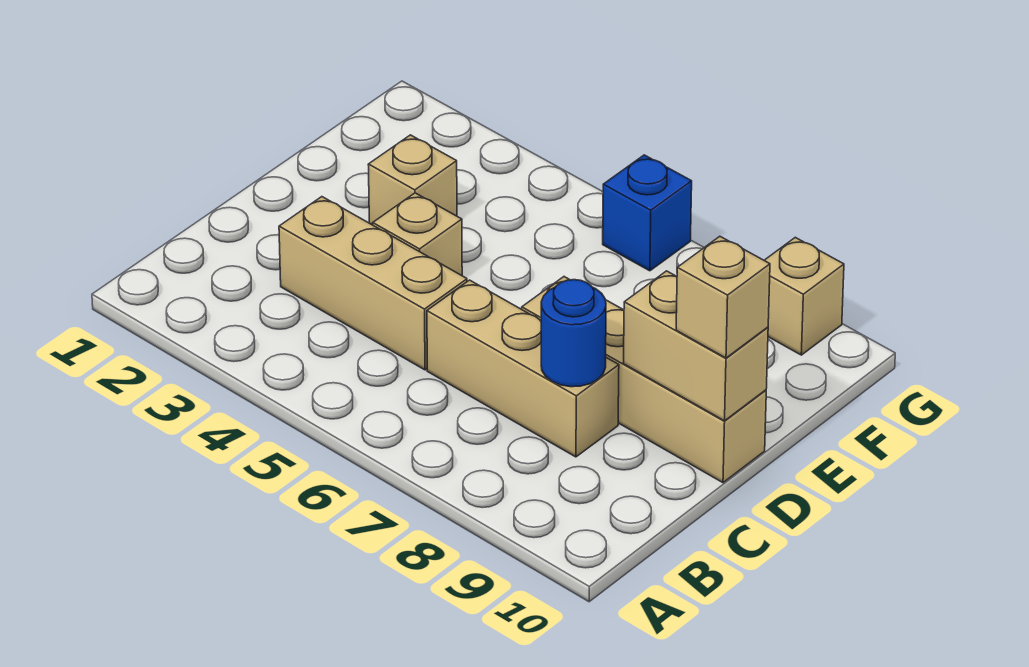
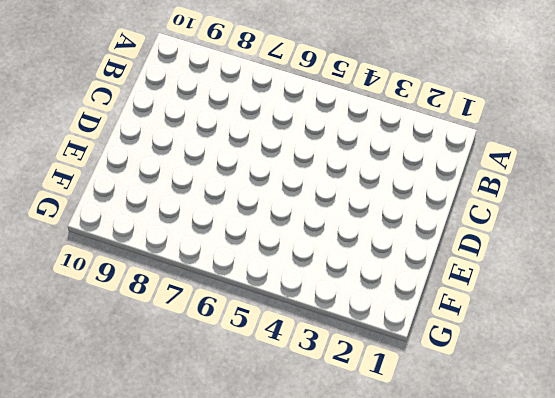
none -> tan 1x3 brick [279,197,467,370]
none -> tan 1x3 brick [427,280,619,457]

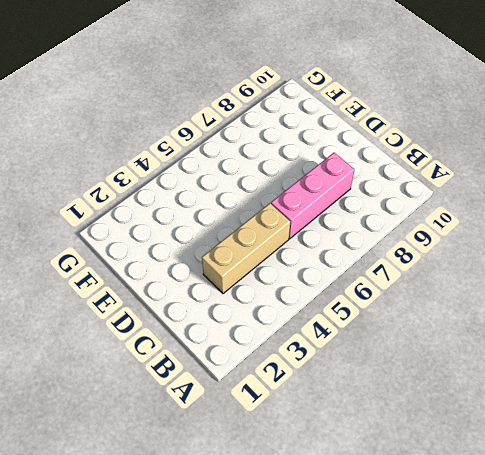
pink 1x3 brick [271,153,354,239] -> tan 1x3 brick [427,280,619,457]
none -> tan 1x1 brick [373,193,462,275]
none -> tan 1x4 brick [522,277,766,483]

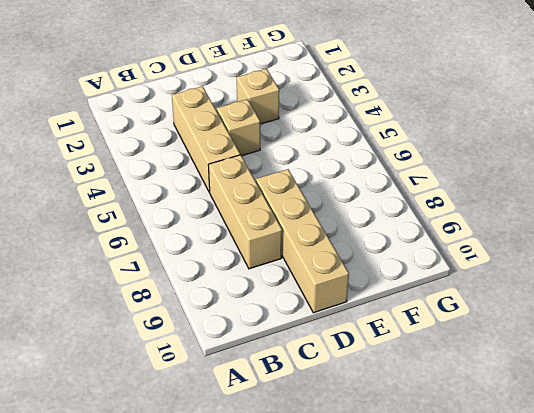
none -> blue 1x1 brick [603,155,692,271]
none -> tan 1x1 brick [764,237,844,355]

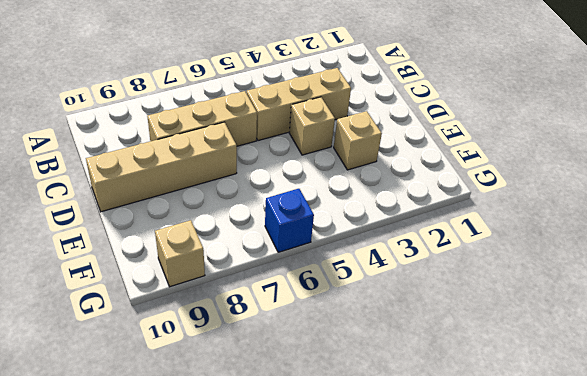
none -> blue 1x1 round brick [541,280,606,387]
none -> tan 1x2 brick [623,271,768,421]

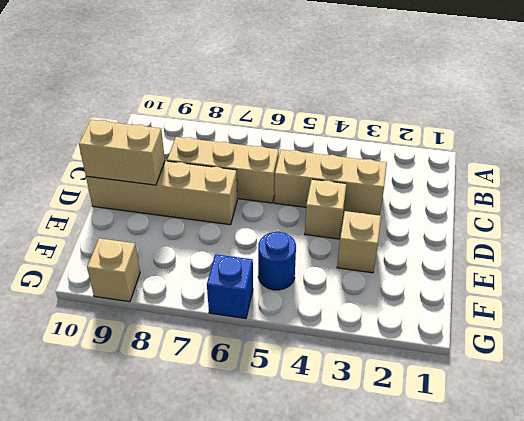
blue 1x1 round brick [258,232,296,290] -> blue 1x1 round brick moved to [541,280,606,387]
none -> tan 1x1 brick [676,236,770,358]

